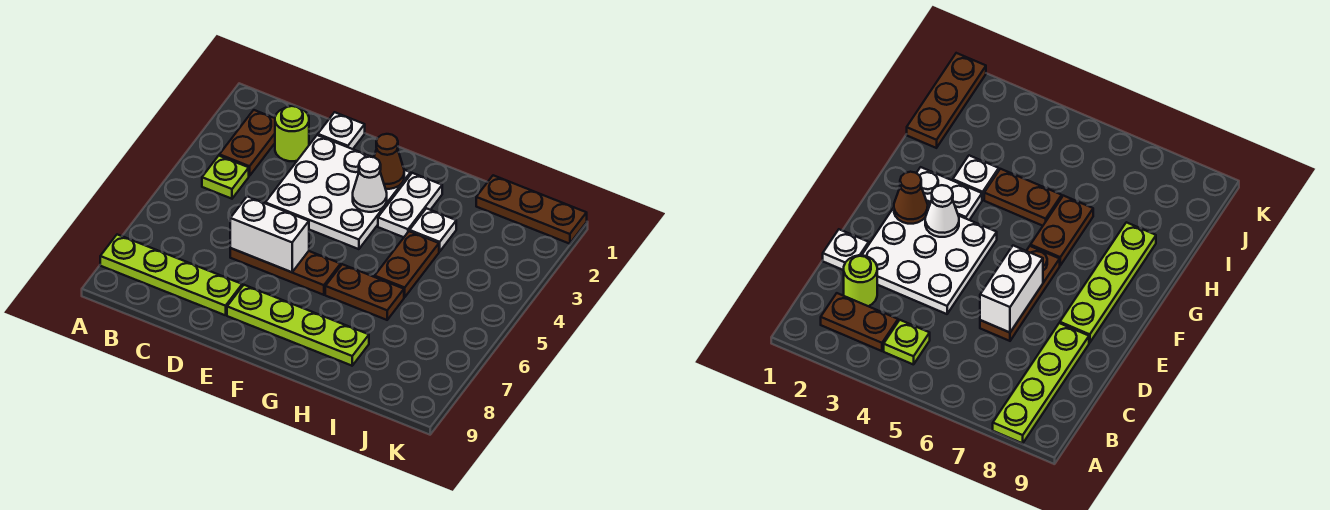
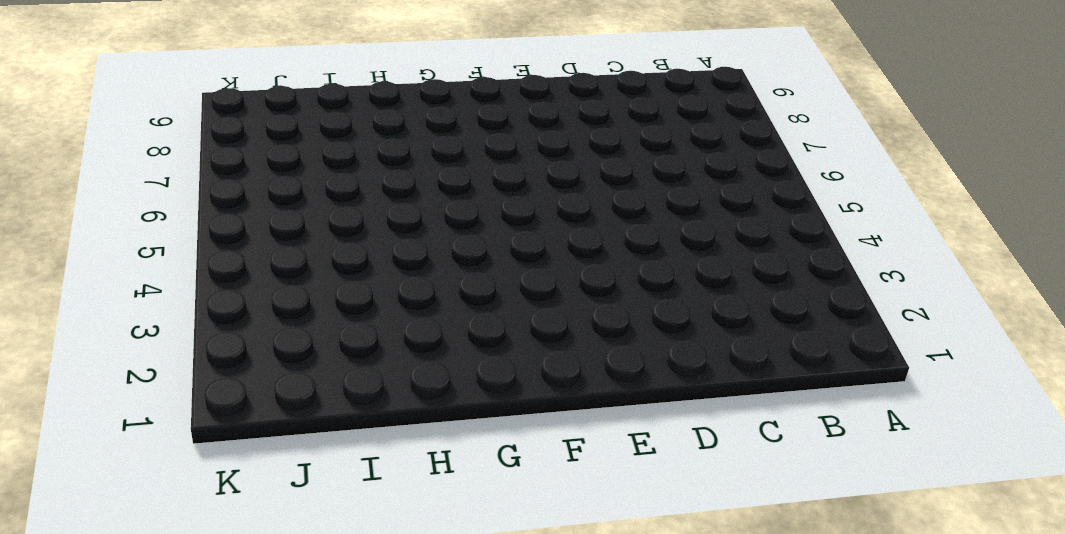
none -> lime 1x4 plate [100,234,242,315]
none -> brown 1x2 plate [219,110,275,176]
none -> lime 1x1 plate [202,156,249,199]

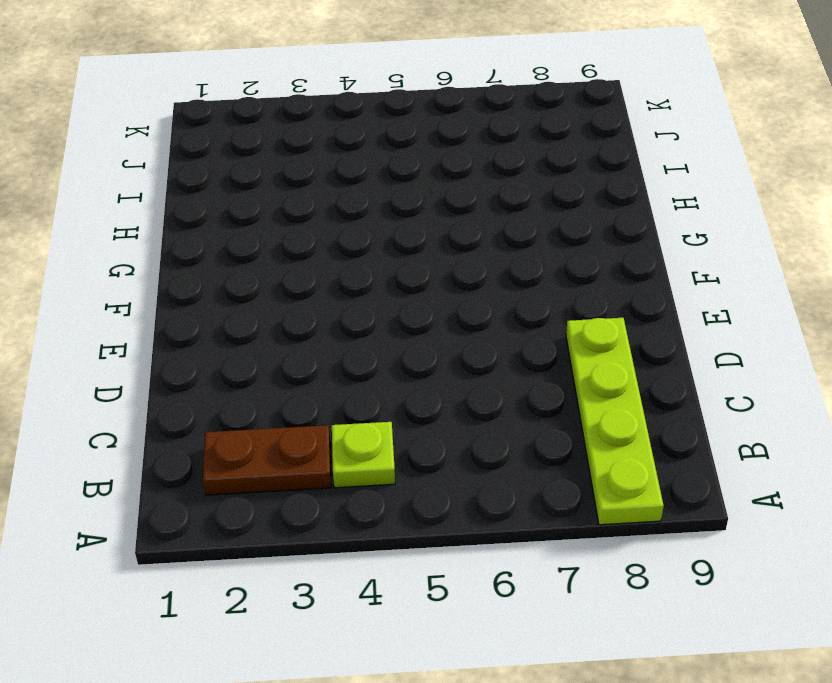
none -> lime 1x1 round brick [275,106,309,161]
none -> white 1x1 plate [318,112,365,149]
none -> white 3x3 plate [265,135,411,249]

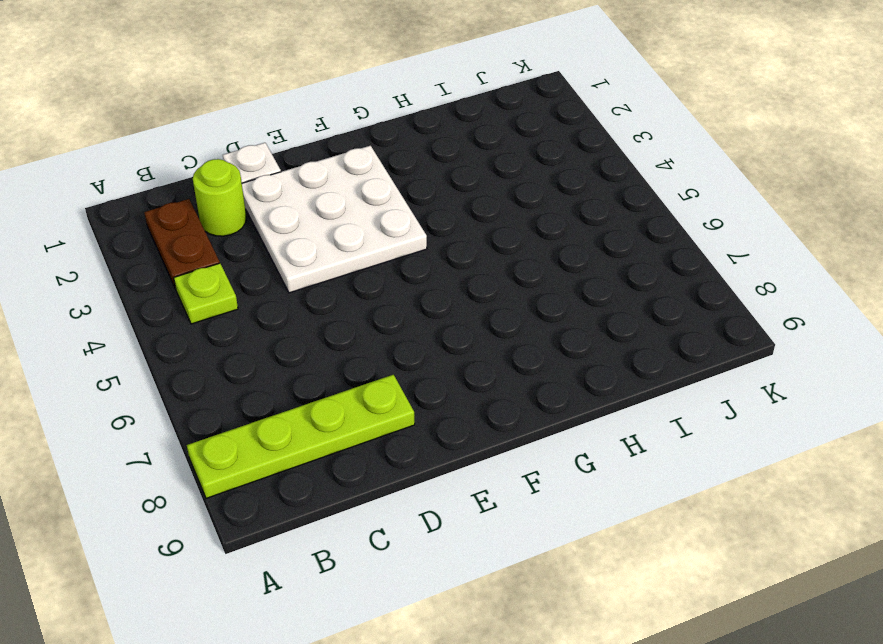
none -> brown 1x3 plate [230,248,341,295]
none -> lime 1x4 plate [227,285,369,366]
none -> white 1x2 plate [378,173,442,237]

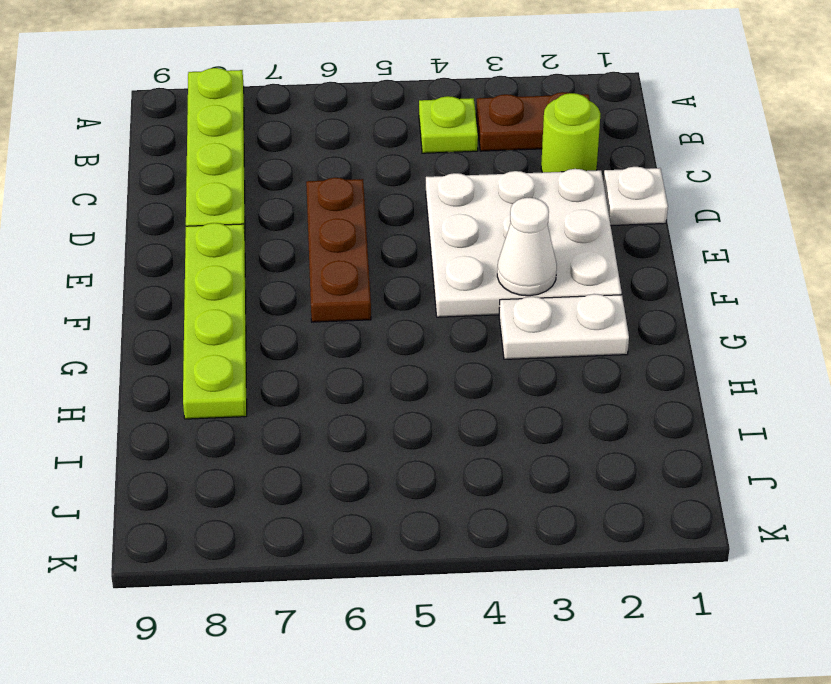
none -> brown 1x2 plate [325,264,404,320]
none -> white 1x1 plate [410,208,456,251]
none -> brown 1x2 plate [375,231,439,297]

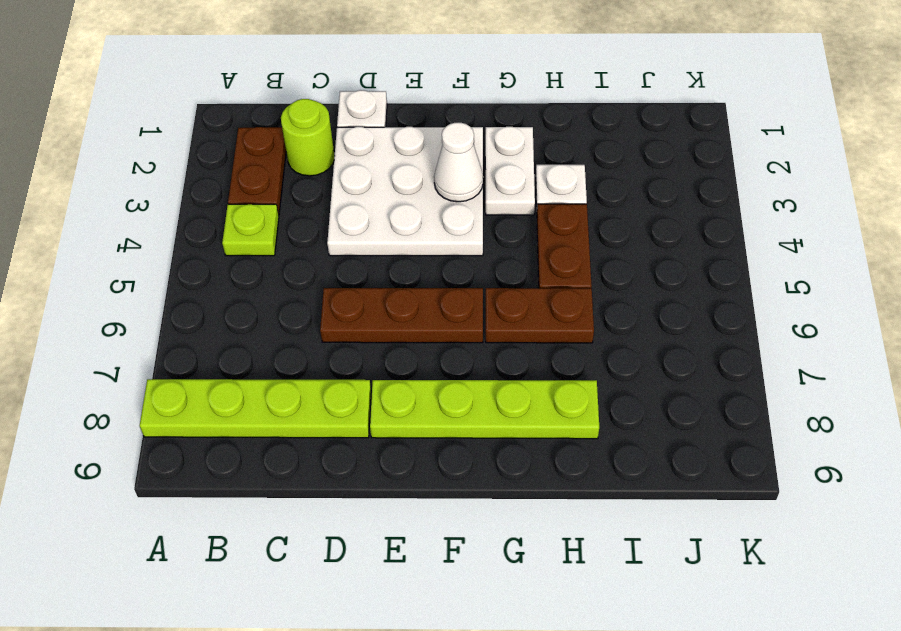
none -> brown 1x3 plate [476,175,587,244]
none -> white 1x2 brick [230,196,309,272]
none -> brown 1x1 cone [374,134,404,189]

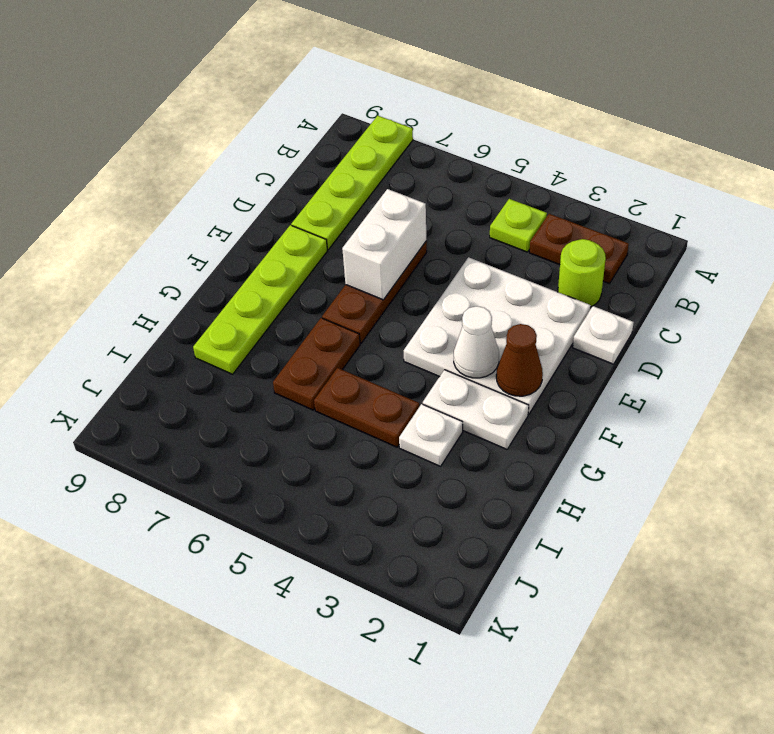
none -> brown 1x3 plate [476,175,587,244]

